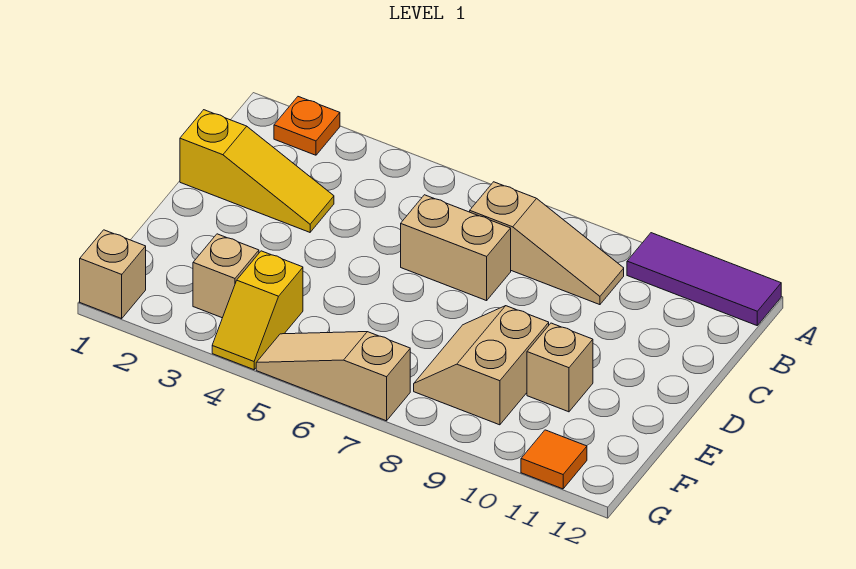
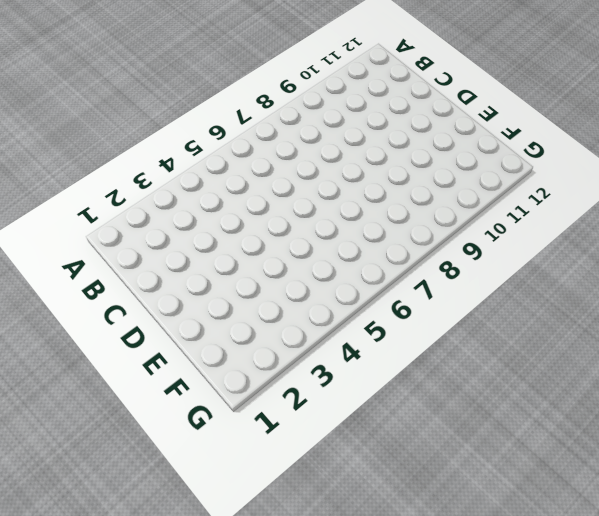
none -> orange 1x1 plate [274,97,340,155]
none -> purple 1x3 tile [627,233,781,325]
none -> tan 1x3 slope [470,182,624,305]

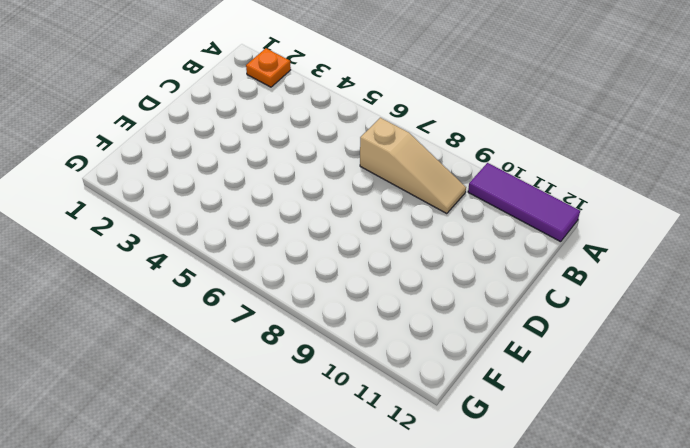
none -> yellow 1x3 slope [180,110,334,232]
none -> tan 1x2 brick [401,195,511,301]
none -> tan 2x2 slope [414,306,549,425]

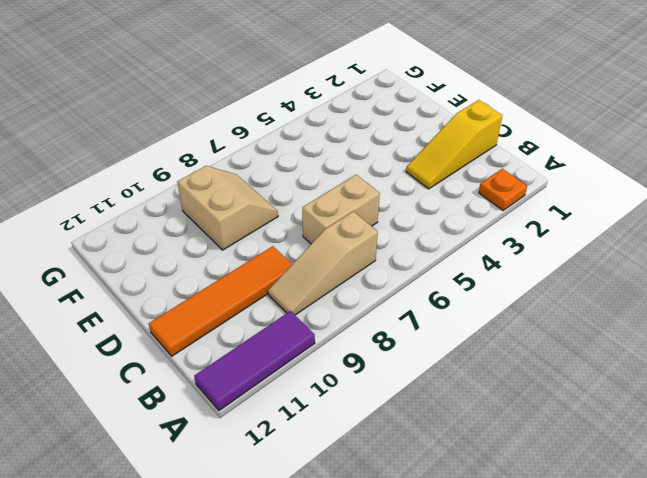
orange 1x4 tile [149,246,292,356] -> none
none -> tan 1x1 brick [527,323,593,412]
none -> tan 1x1 brick [193,234,259,318]
none -> yellow 1x2 slope [212,251,303,370]

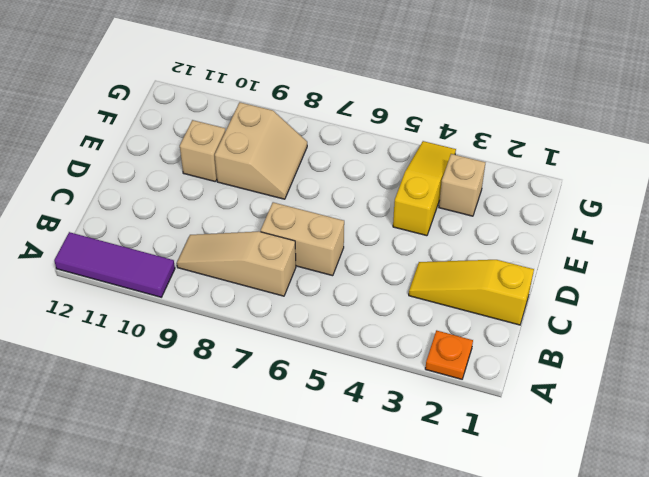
yellow 1x3 slope [393,141,456,236] -> yellow 1x2 slope [212,251,303,370]
none -> tan 1x1 brick [80,230,146,319]
none -> tan 1x3 slope [256,332,410,421]
none -> orange 1x1 tile [521,430,587,489]

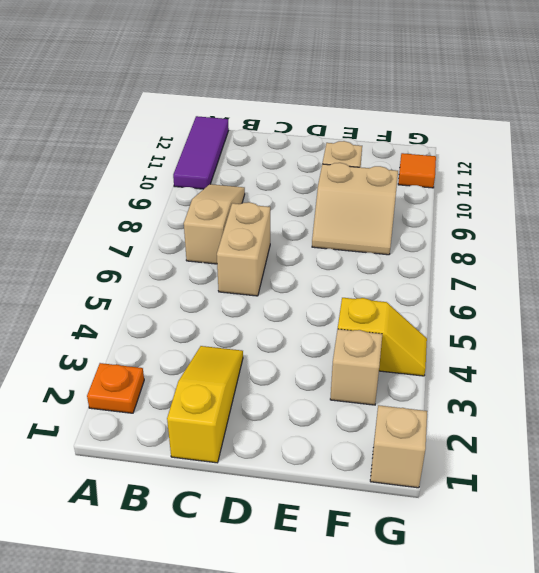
none -> tan 1x3 slope [256,332,410,421]

